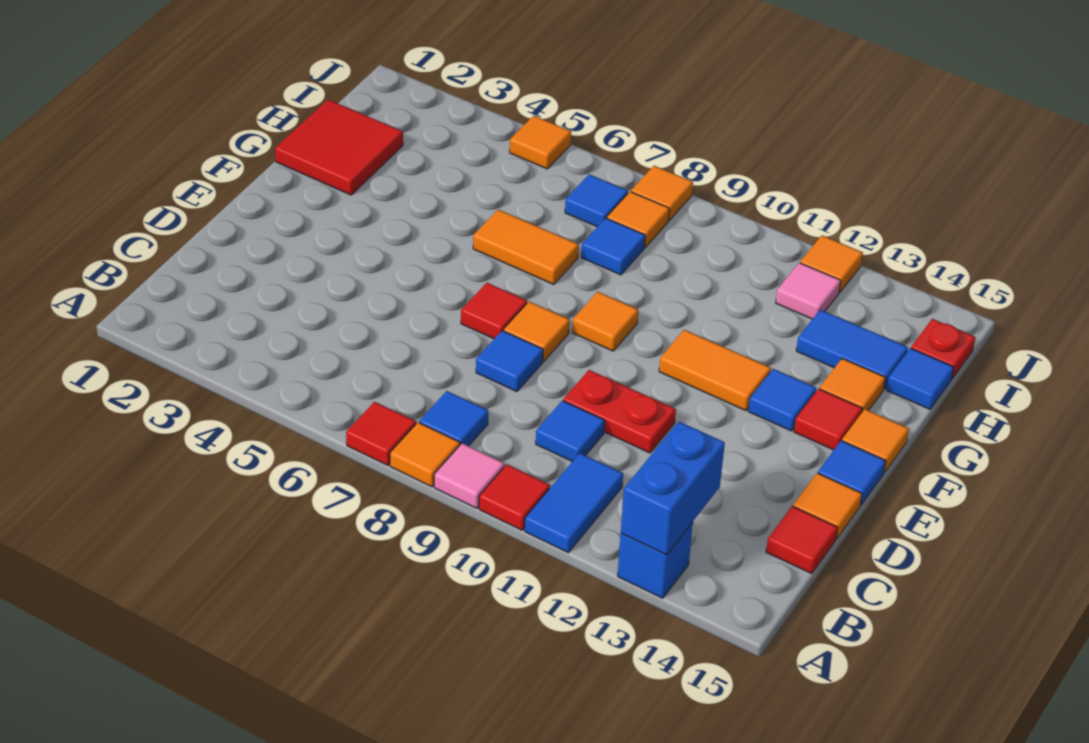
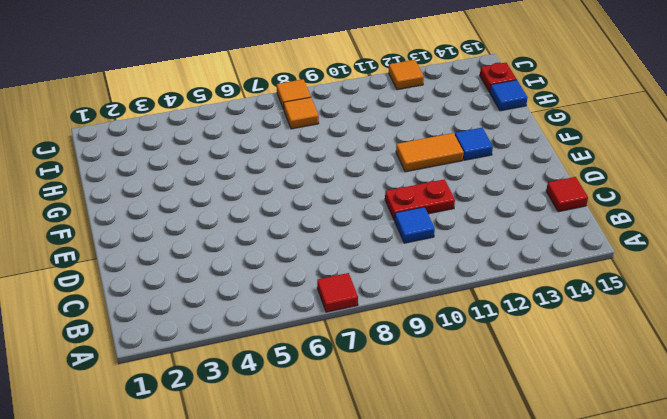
none -> orange 1x1 tile [390,422,460,487]
none -> pink 1x1 tile [434,443,505,508]
none -> red 1x1 tile [479,465,550,530]
none -> blue 1x2 tile [525,453,623,553]

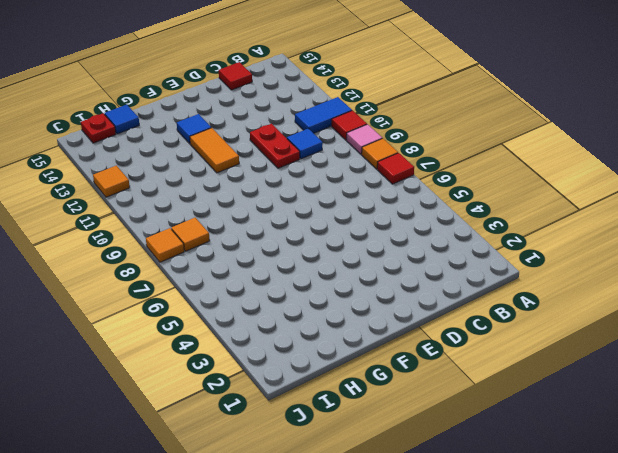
none -> blue 1x1 brick [618,522,693,598]
none -> blue 1x1 tile [419,391,488,446]
none -> blue 1x1 tile [476,331,543,392]
none -> orange 1x1 tile [793,473,862,539]

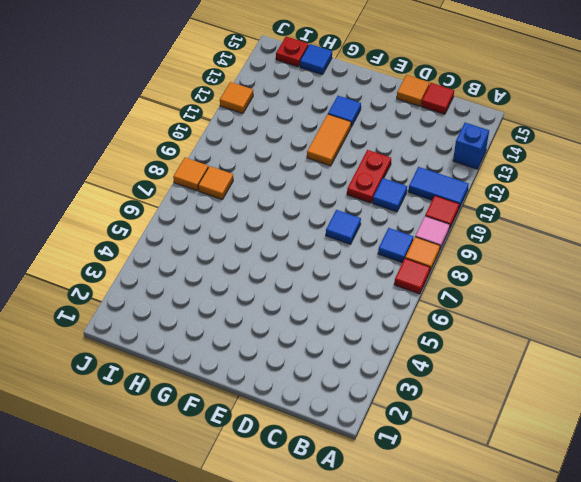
none -> red 1x1 tile [461,283,527,339]
none -> orange 1x1 tile [503,302,570,361]
none -> blue 1x1 tile [818,441,886,505]
none -> orange 1x1 tile [572,292,638,351]

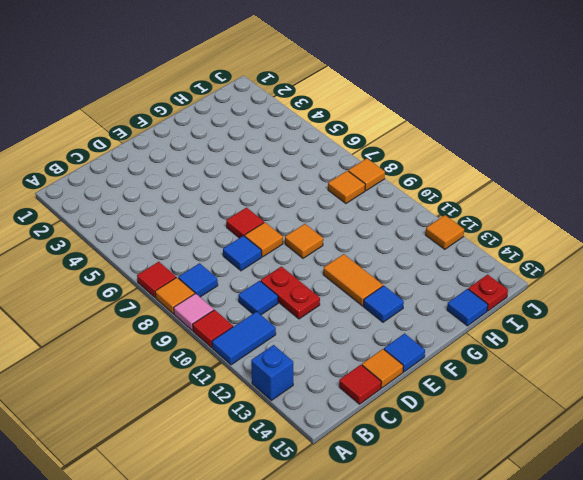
none -> red 1x1 tile [794,389,862,450]
none -> orange 1x1 tile [842,409,909,473]
none -> red 2x2 tile [275,100,403,195]
none -> orange 1x2 tile [473,210,579,284]

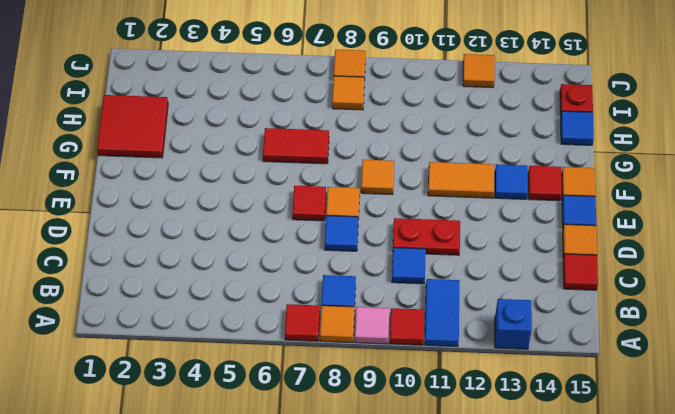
red 1x2 tile [263,128,329,164] -> orange 1x2 tile [473,210,579,284]
none -> orange 1x1 tile [820,358,885,412]
none -> blue 1x1 tile [581,218,645,275]
none -> blue 1x2 tile [796,310,908,389]
none -> blue 1x1 tile [565,174,628,227]

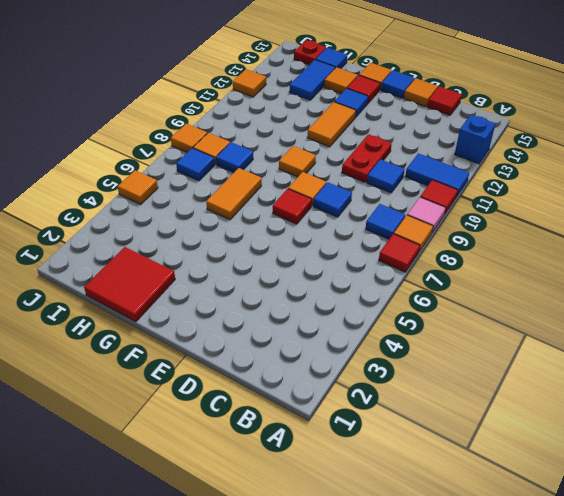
none -> pink 1x1 tile [776,263,841,319]
none -> blue 1x2 brick [621,422,725,555]

